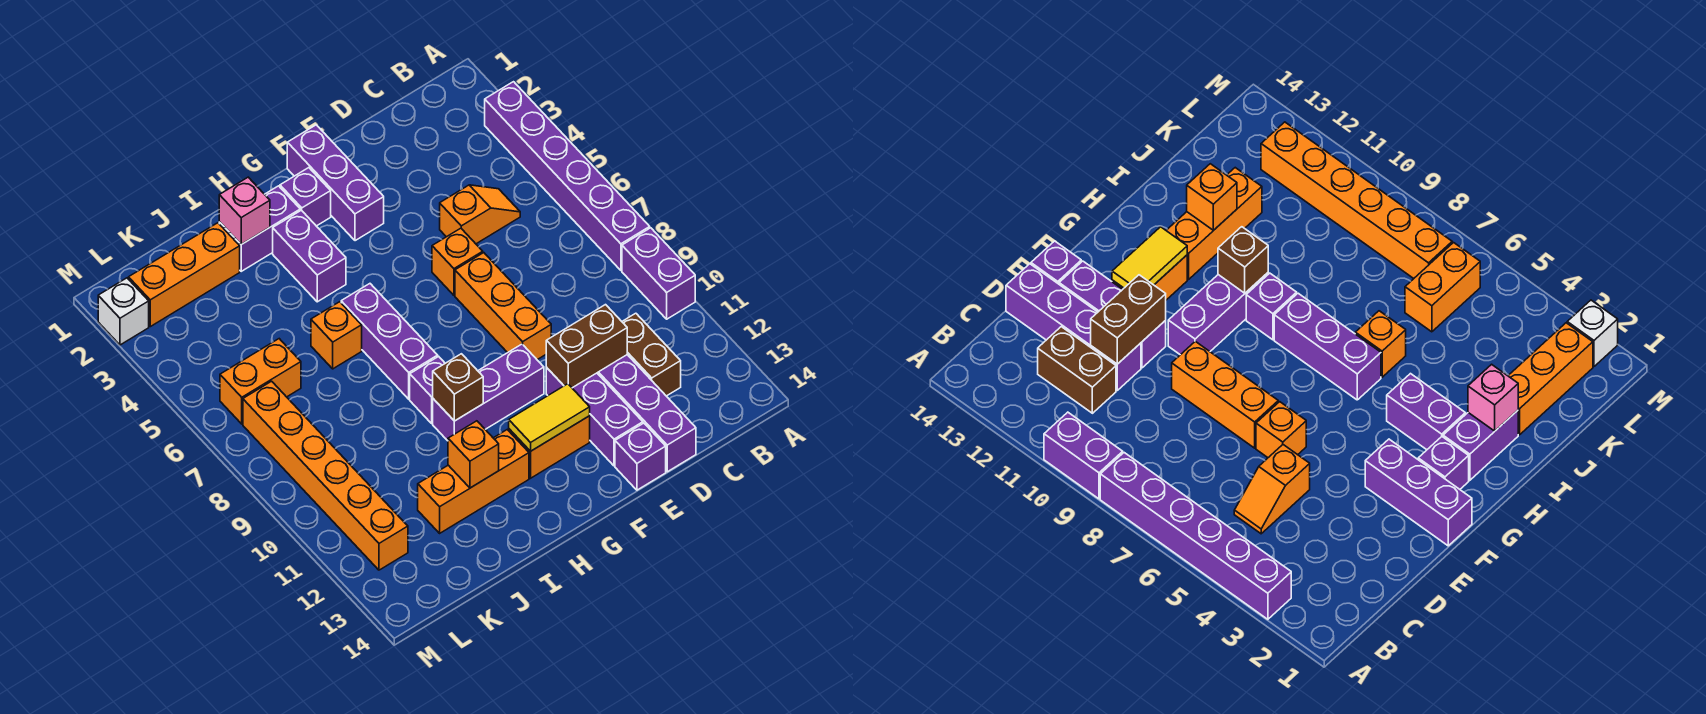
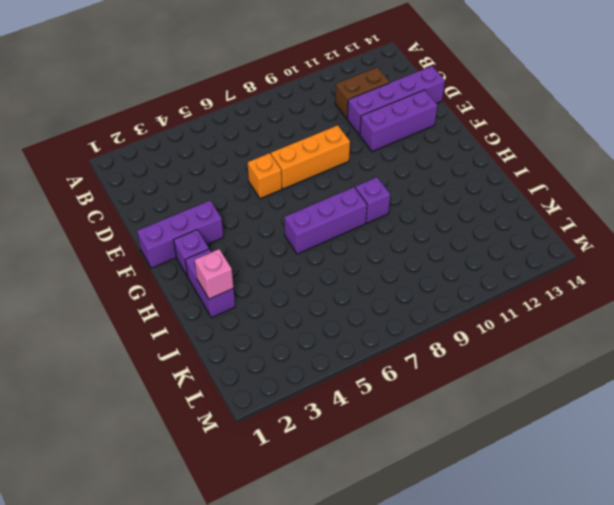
none -> purple 1x6 brick [485,82,650,270]
none -> purple 1x2 brick [622,228,695,319]
none -> orange 1x2 slope [440,185,520,244]

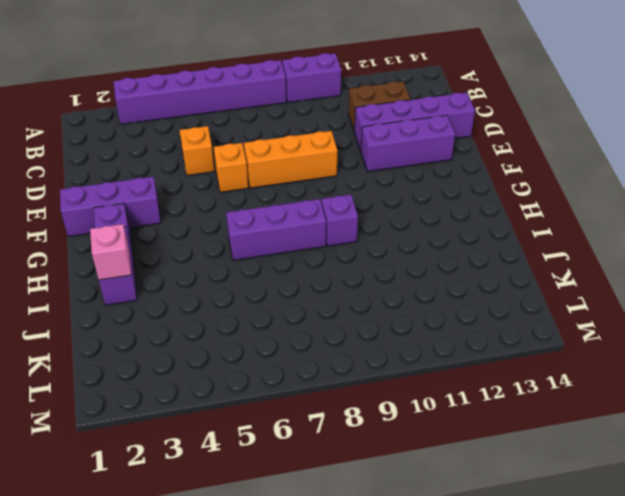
none -> purple 1x1 brick [615,423,666,490]
none -> purple 1x3 brick [433,344,544,441]
none -> orange 1x2 brick [509,416,590,478]

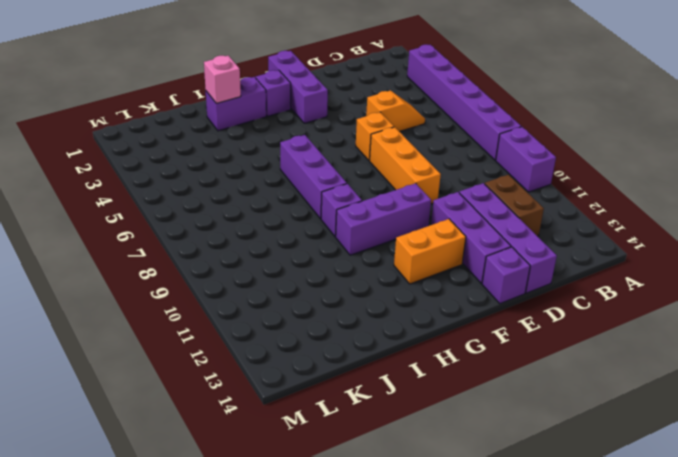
none -> purple 1x2 brick [273,210,346,302]
none -> orange 1x3 brick [418,430,529,533]
none -> orange 1x1 brick [311,302,362,369]

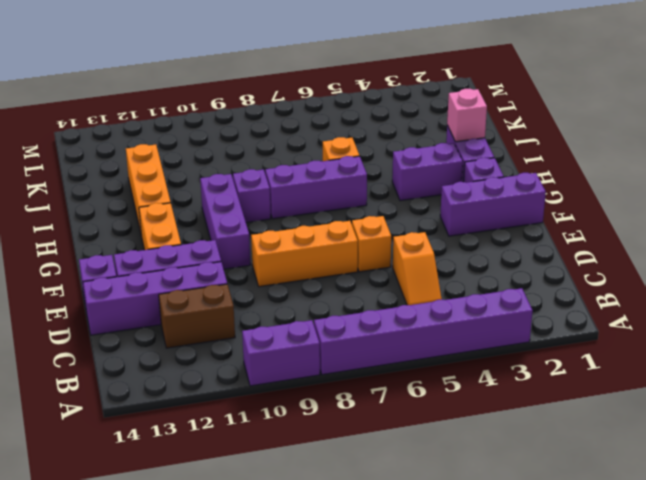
none -> orange 1x3 brick [128,223,240,327]
none -> orange 1x2 brick [220,339,301,424]
none -> orange 1x6 brick [243,381,408,570]

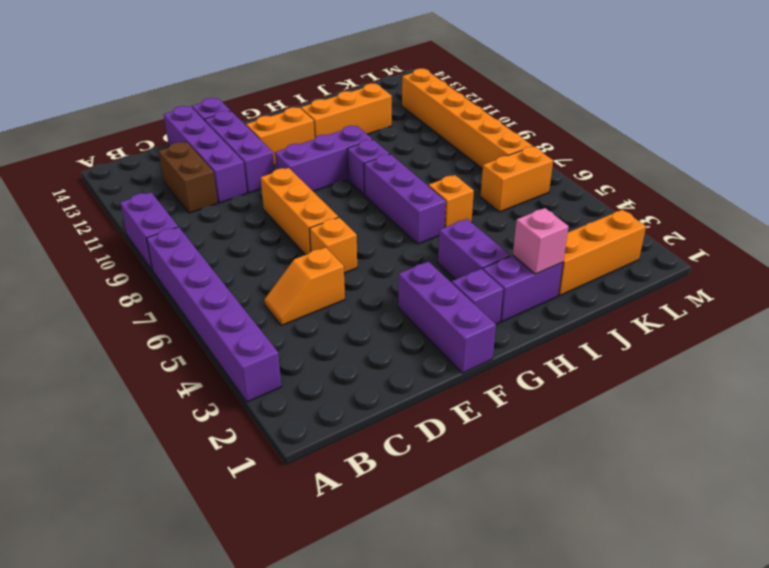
none -> white 1x1 brick [98,278,149,345]
none -> brown 1x2 brick [546,305,627,388]
none -> yellow 1x2 tile [509,384,590,451]

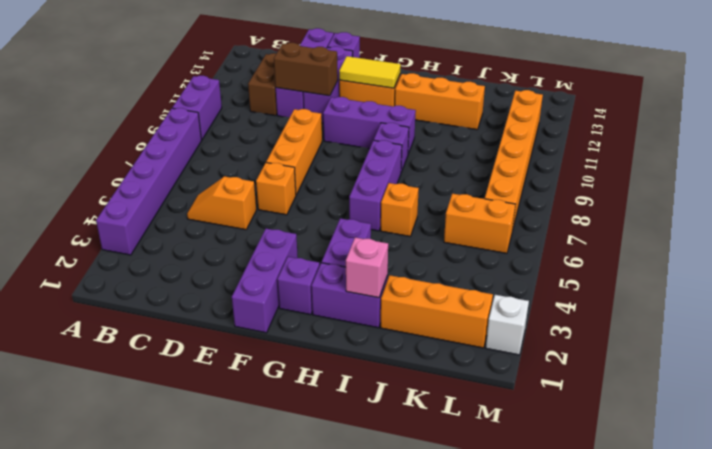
none -> brown 1x1 brick [433,354,483,421]
none -> orange 1x1 brick [448,421,499,488]

